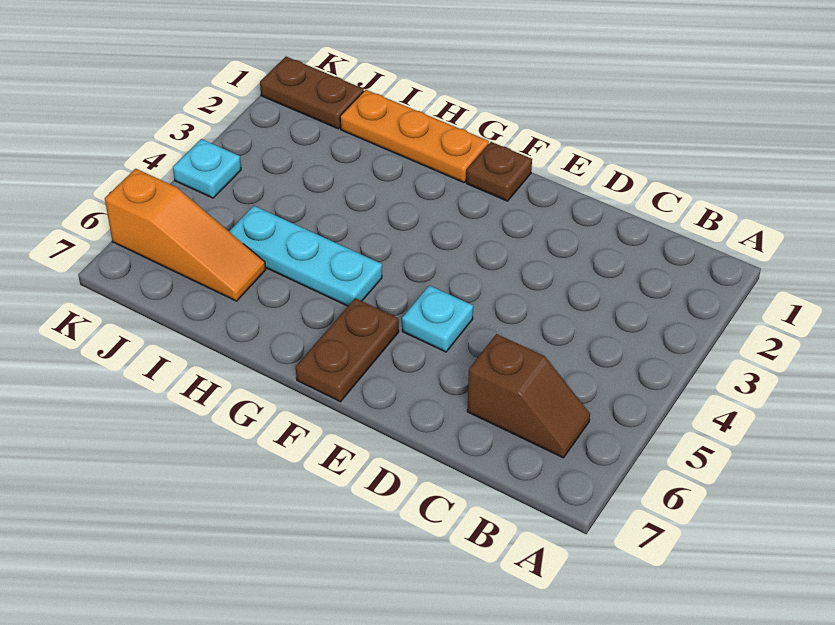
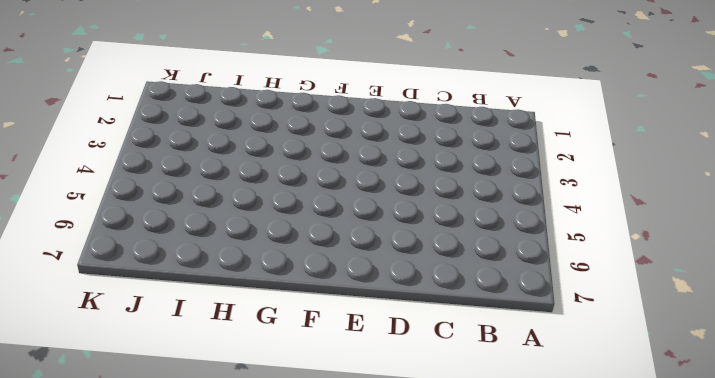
none -> brown 1x2 slope [467,334,590,458]
none -> cyan 1x1 plate [402,285,473,352]

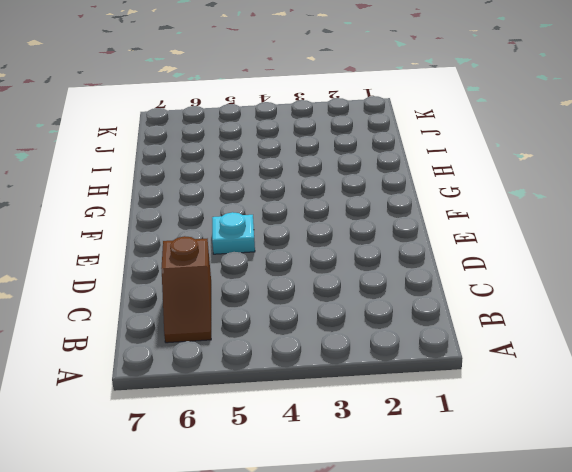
none -> brown 1x1 plate [466,142,532,201]
none -> brown 1x2 plate [296,298,399,402]

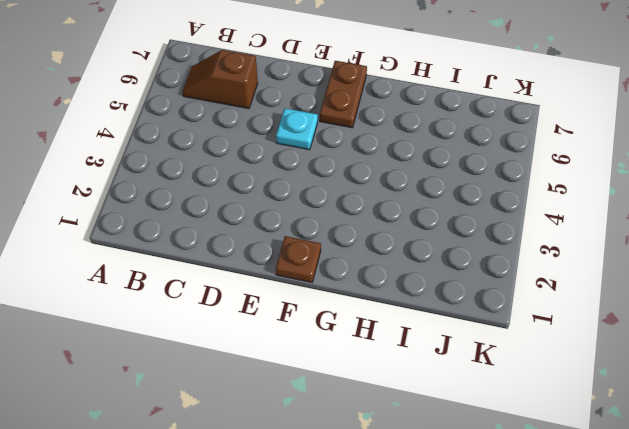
none -> orange 1x3 plate [340,90,489,182]
none -> cyan 1x3 plate [229,206,382,306]

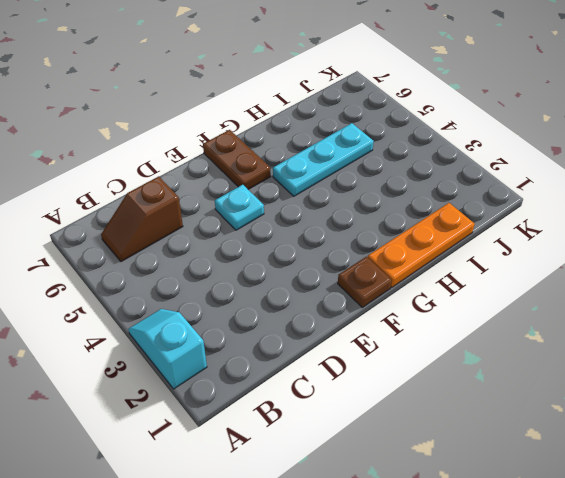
cyan 1x2 slope [128,309,207,389] -> none
none -> orange 1x3 slope [105,169,266,301]
none -> brown 1x2 plate [260,57,364,129]

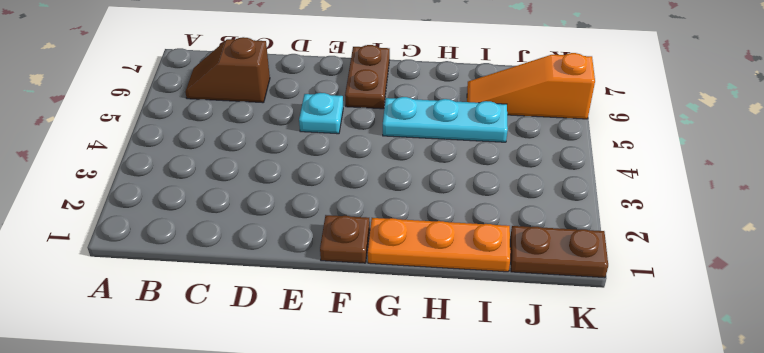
none -> cyan 1x1 plate [173,139,241,198]

